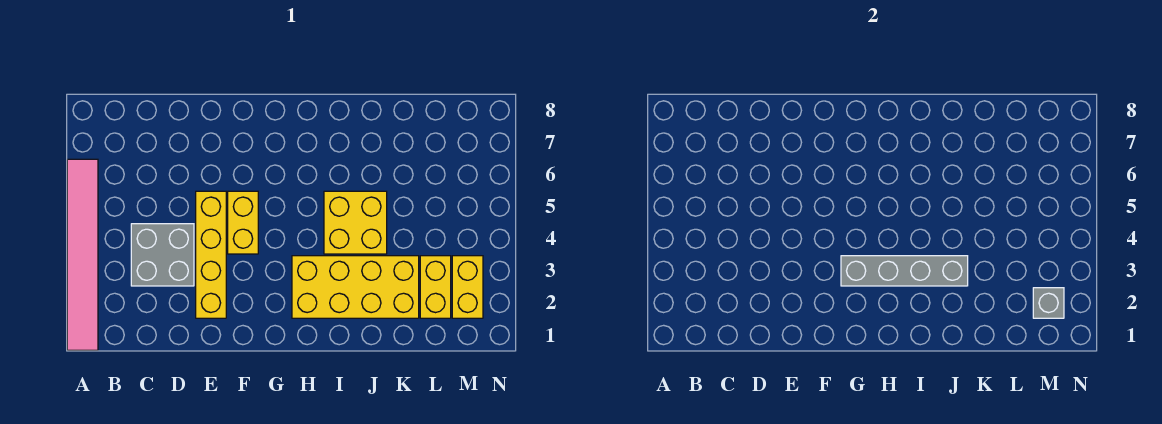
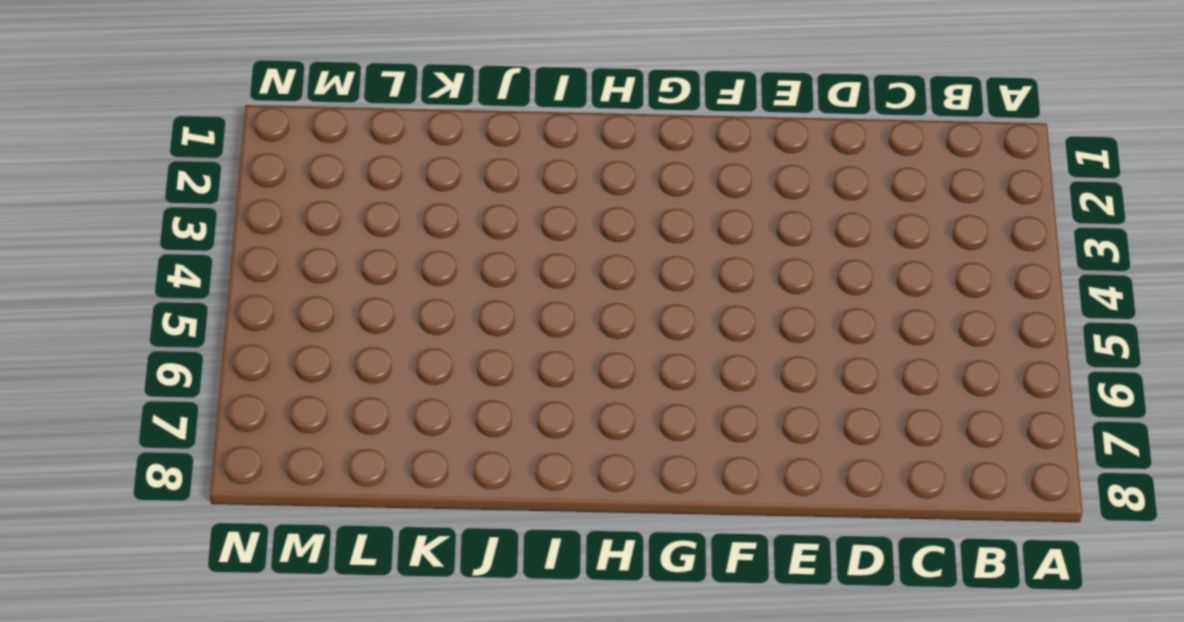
none -> pink 1x6 tile [67,159,98,350]
none -> grey 2x2 brick [131,224,194,286]

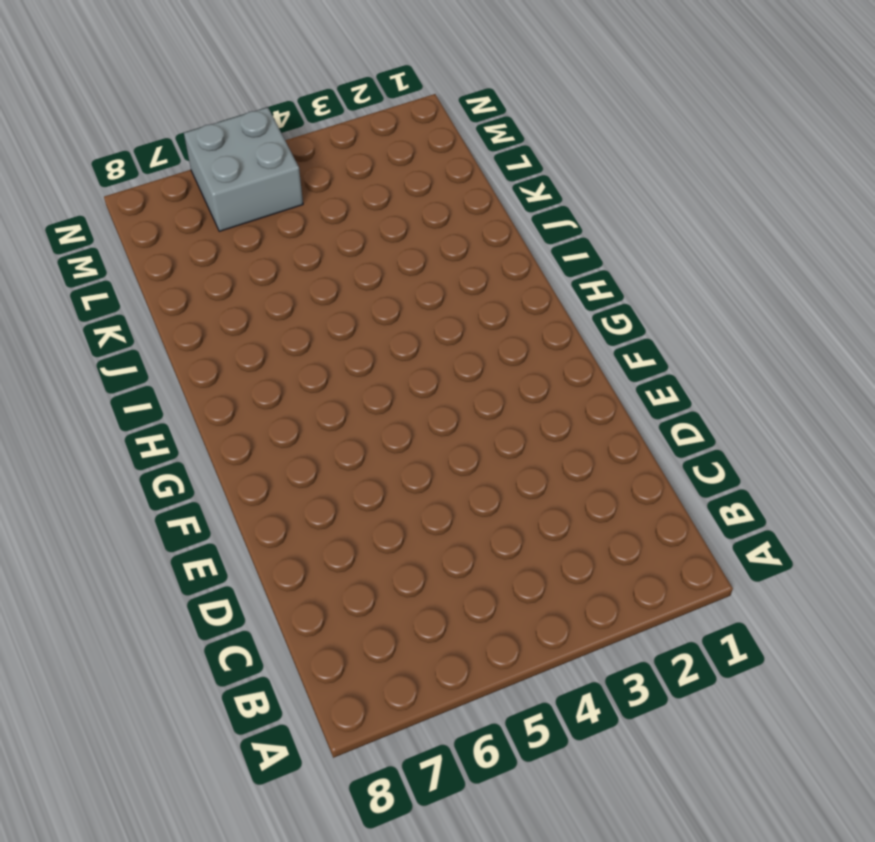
grey 2x2 brick [184,107,303,231] -> grey 2x2 brick moved to [131,224,194,286]
none -> pink 1x6 tile [67,159,98,350]
none -> yellow 1x4 brick [196,191,226,318]

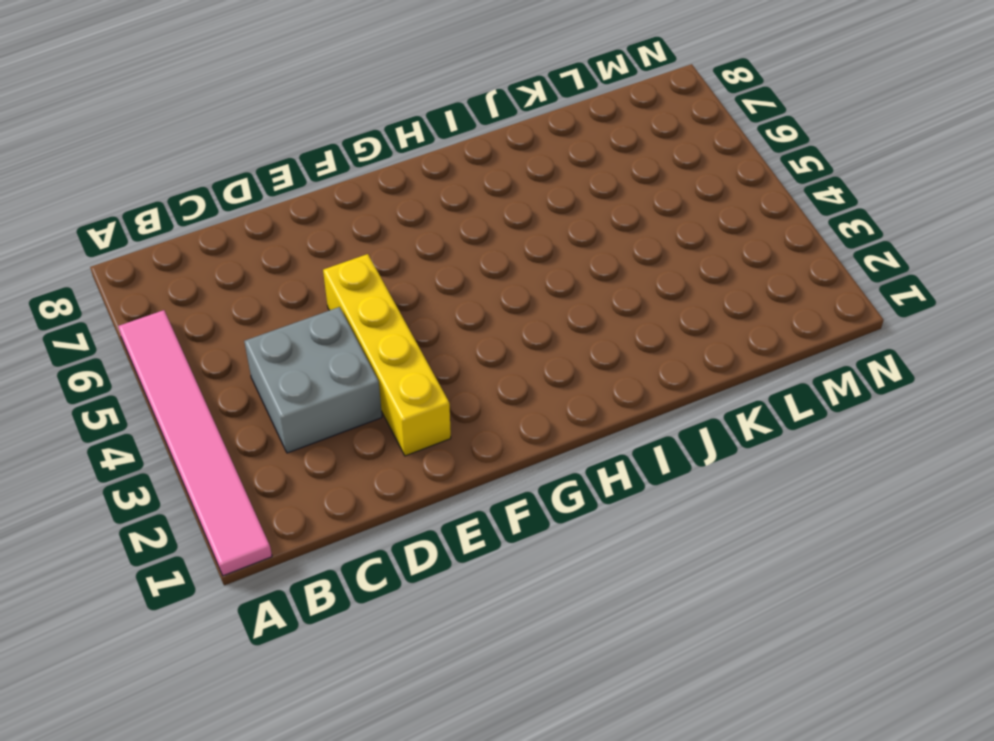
none -> yellow 1x2 brick [228,191,258,254]
none -> yellow 2x4 brick [292,256,419,318]

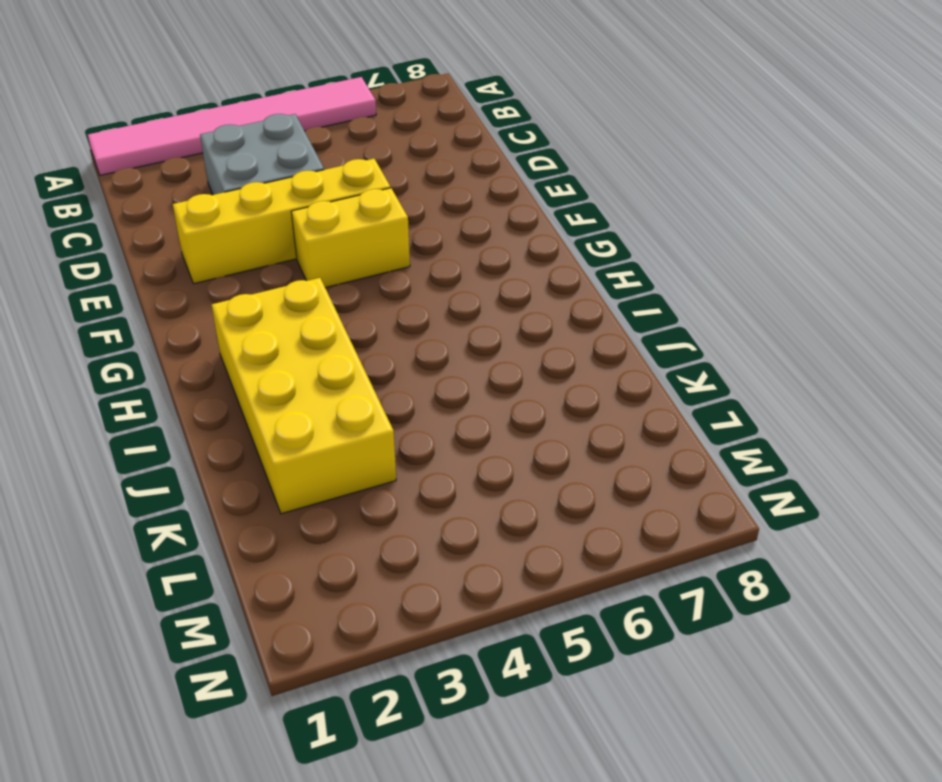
none -> yellow 2x2 brick [324,191,387,254]
none -> yellow 1x2 brick [420,256,451,318]

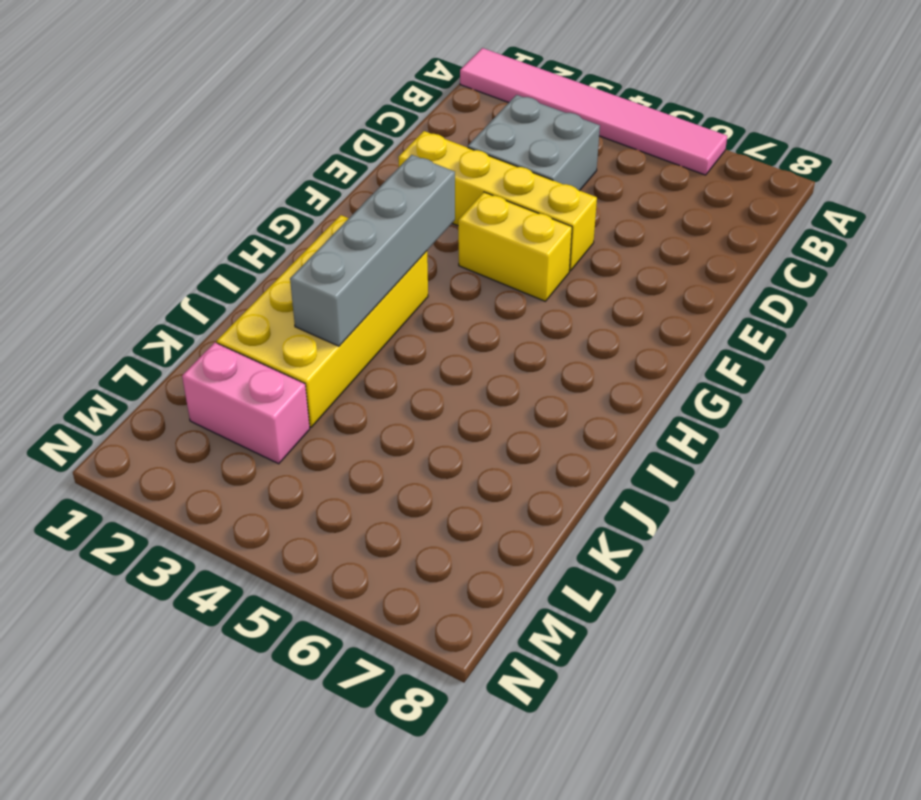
pink 1x2 brick [182,343,310,464] -> yellow 1x2 brick [420,256,451,318]
none -> yellow 2x2 brick [324,191,387,254]
none -> yellow 1x2 brick [452,256,483,318]

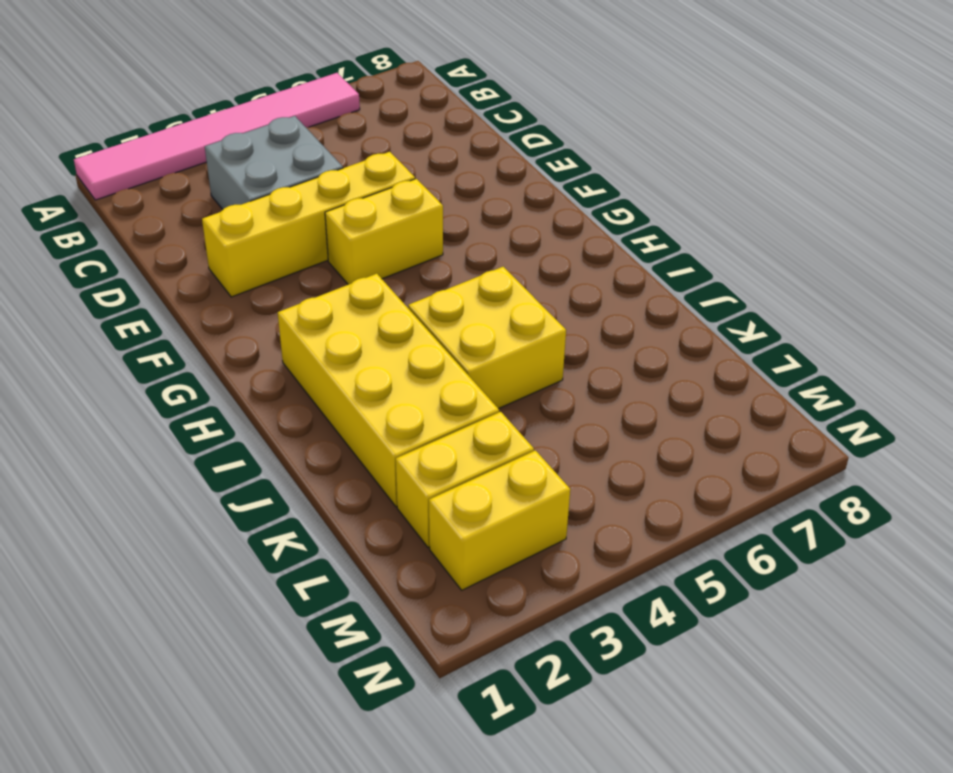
none -> grey 1x4 brick [841,256,968,286]
none -> grey 1x1 brick [1033,288,1064,318]

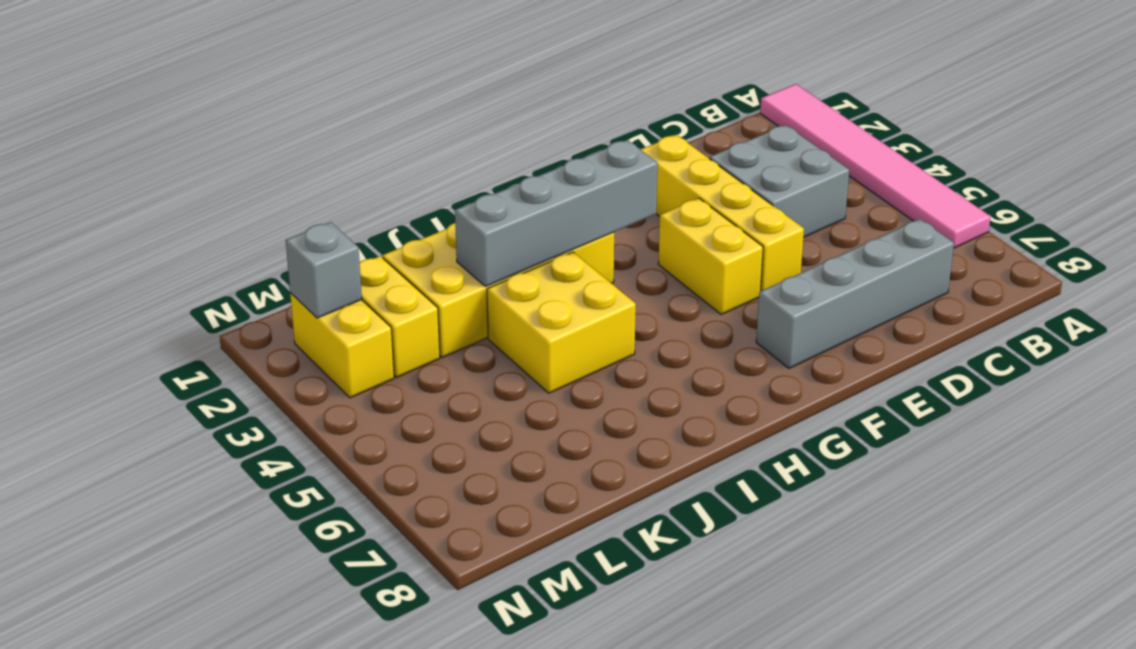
grey 1x4 brick [756,219,954,368] -> none

